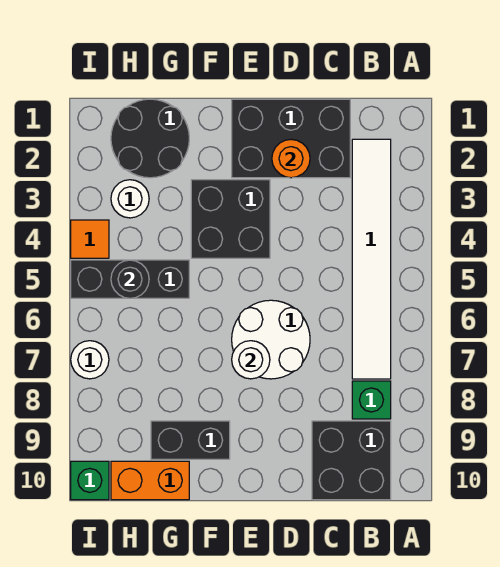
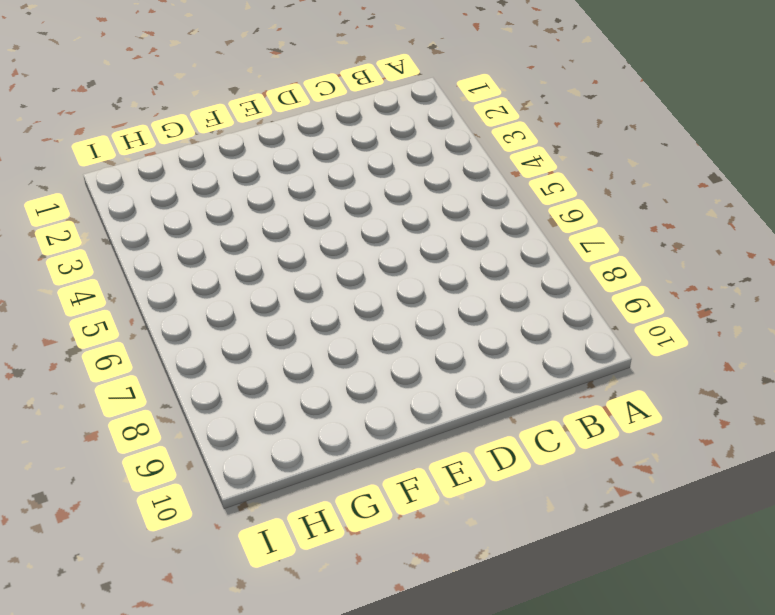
none -> white 1x6 tile [352,139,391,379]
none -> green 1x1 brick [352,381,391,419]
none -> black 2x2 brick [312,421,391,500]

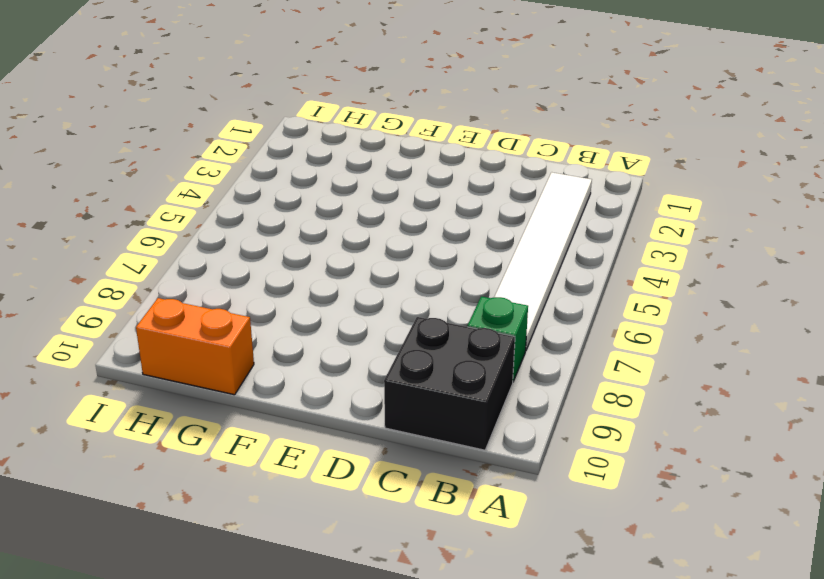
none -> black 2x3 brick [232,99,350,178]
none -> white 2x2 round brick [232,300,310,379]
none -> black 2x2 brick [191,180,270,258]

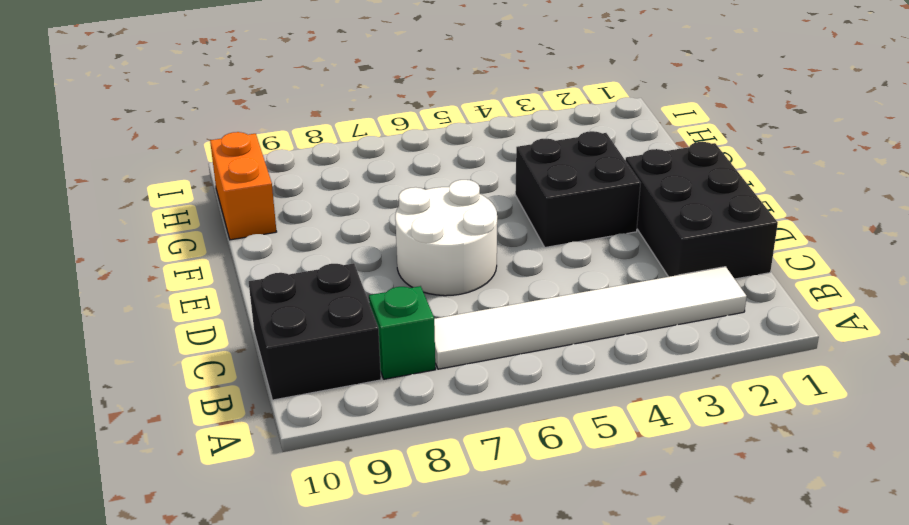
none -> black 1x2 brick [151,421,230,459]
none -> black 2x2 round brick [111,99,189,178]
none -> black 1x3 brick [71,260,189,298]

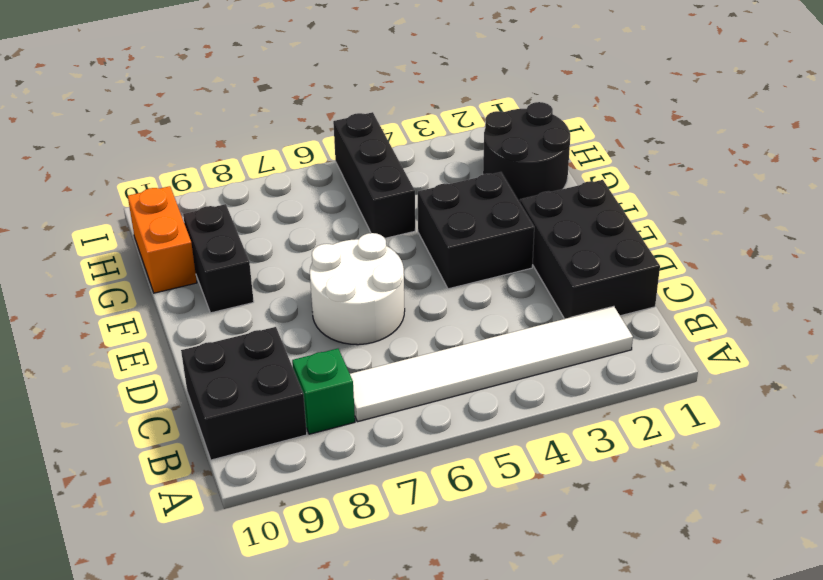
none -> white 1x1 round brick [111,180,149,218]
none -> orange 1x1 tile [71,220,109,258]
none -> white 1x1 round brick [71,341,109,379]

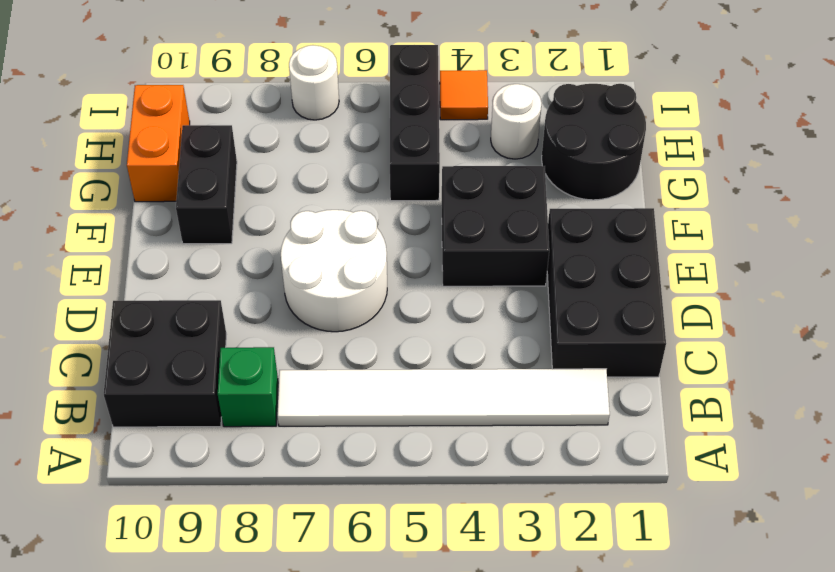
none -> green 1x1 brick [71,461,109,500]
none -> orange 1x1 round brick [272,140,310,178]
none -> white 1x1 round brick [232,341,270,379]

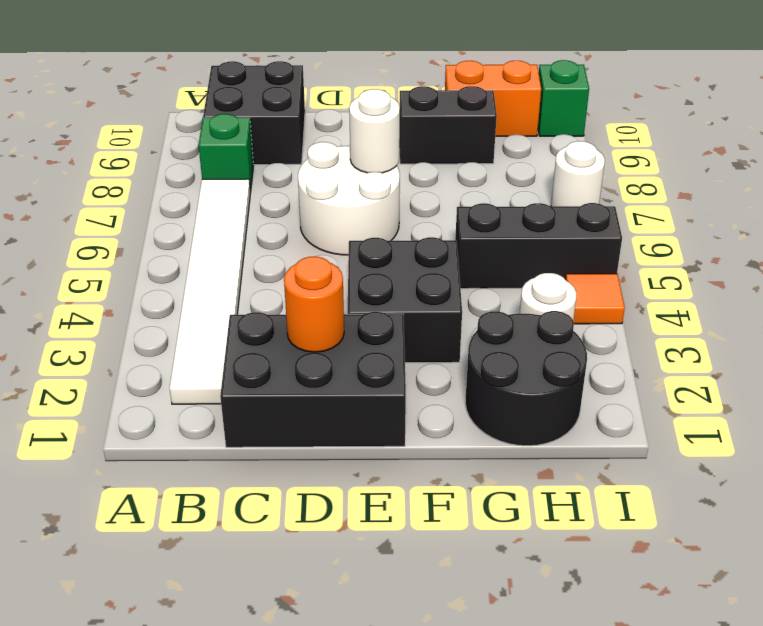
none -> black 1x1 round brick [111,260,149,298]

